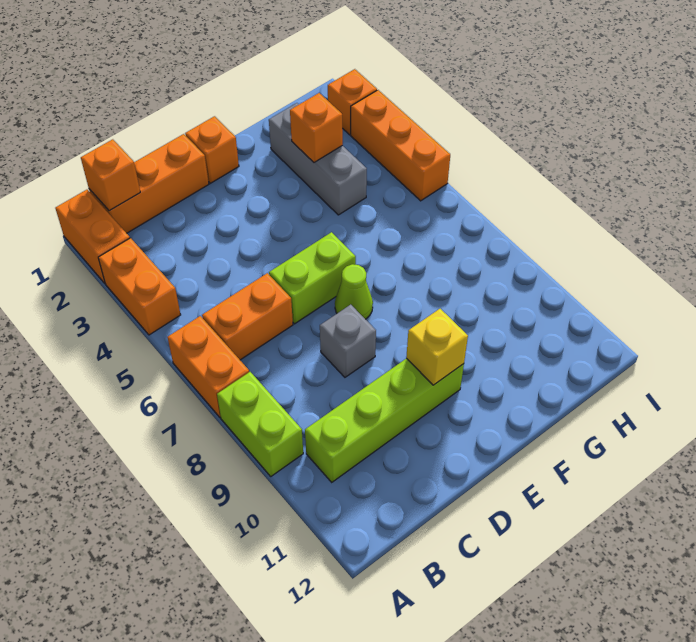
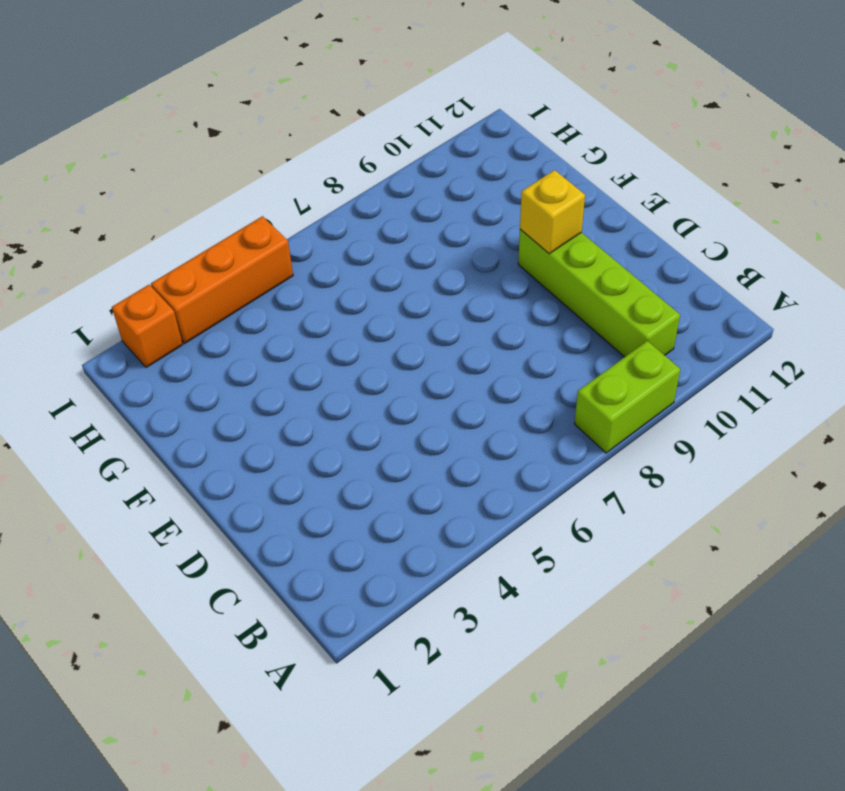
none -> orange 1x2 brick [55,190,130,283]
none -> orange 1x2 brick [98,238,181,335]
none -> orange 1x2 brick [167,316,249,417]

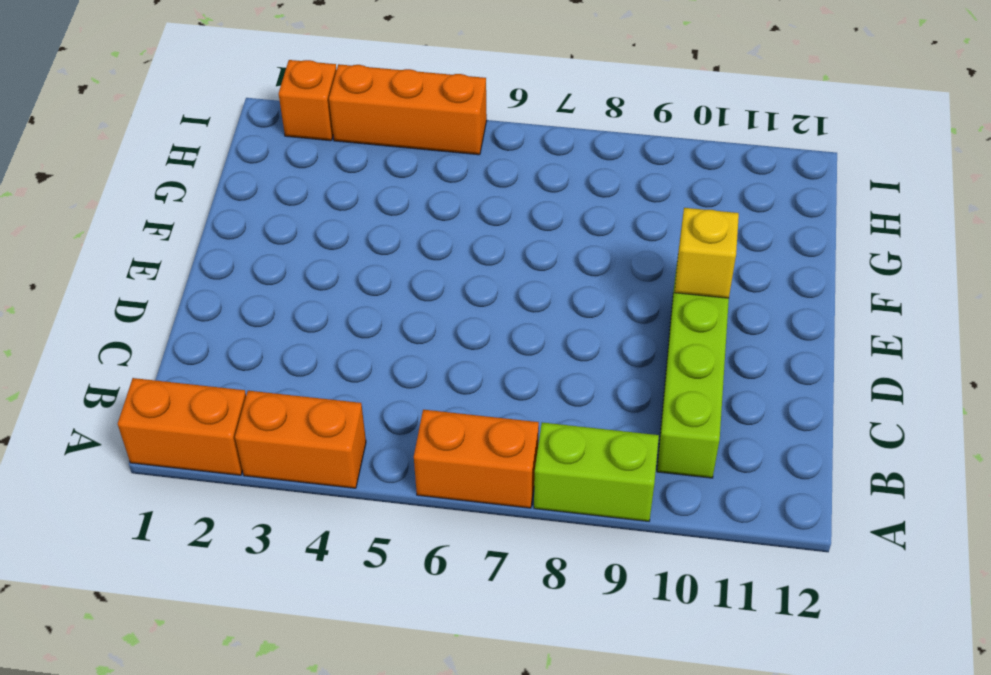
none -> orange 1x3 brick [89,134,209,233]
none -> orange 1x2 brick [202,273,293,360]
none -> lime 1x2 brick [269,232,356,324]

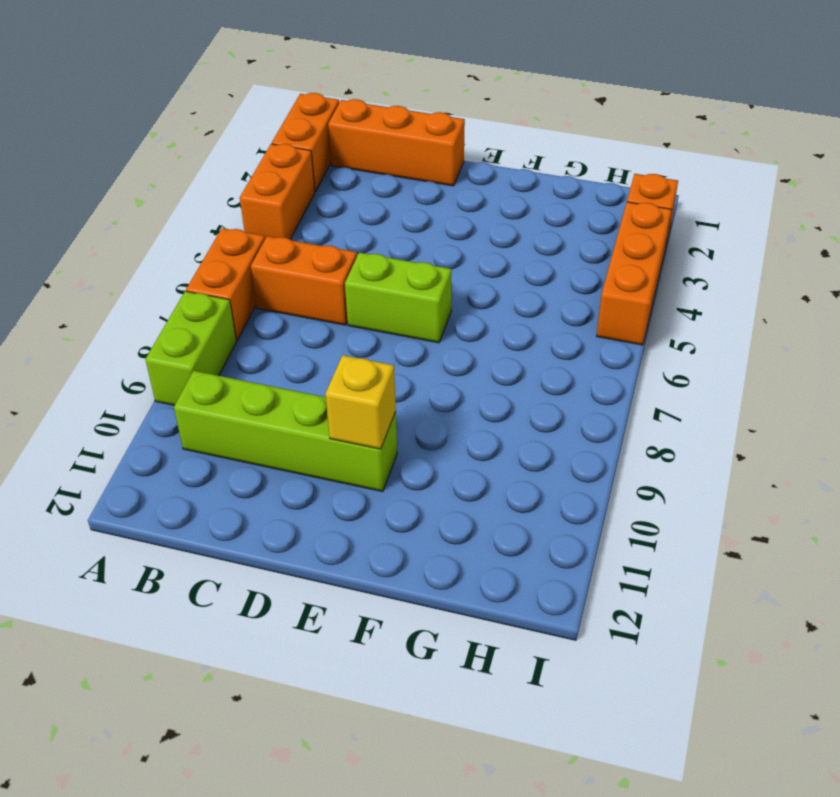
none -> grey 1x1 brick [320,305,376,377]
none -> orange 1x1 brick [185,116,239,183]
none -> lime 1x1 cone [335,264,373,319]

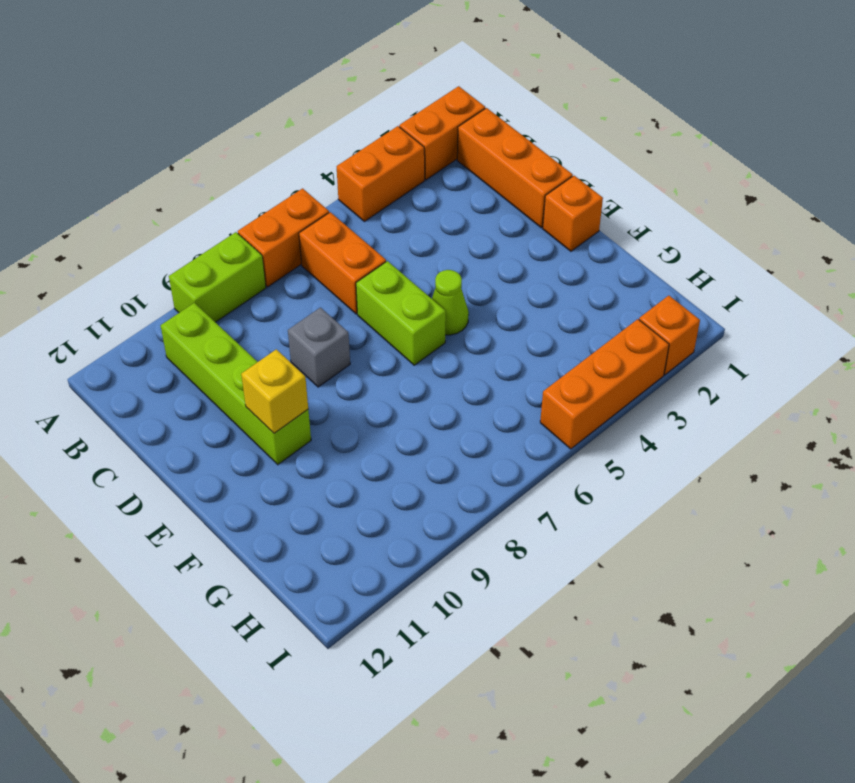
lime 1x1 cone [432,270,469,335] -> lime 1x1 cone moved to [335,264,373,319]
none -> grey 1x3 brick [269,103,367,215]
none -> orange 1x1 brick [81,139,140,211]
none -> orange 1x1 brick [290,93,343,162]

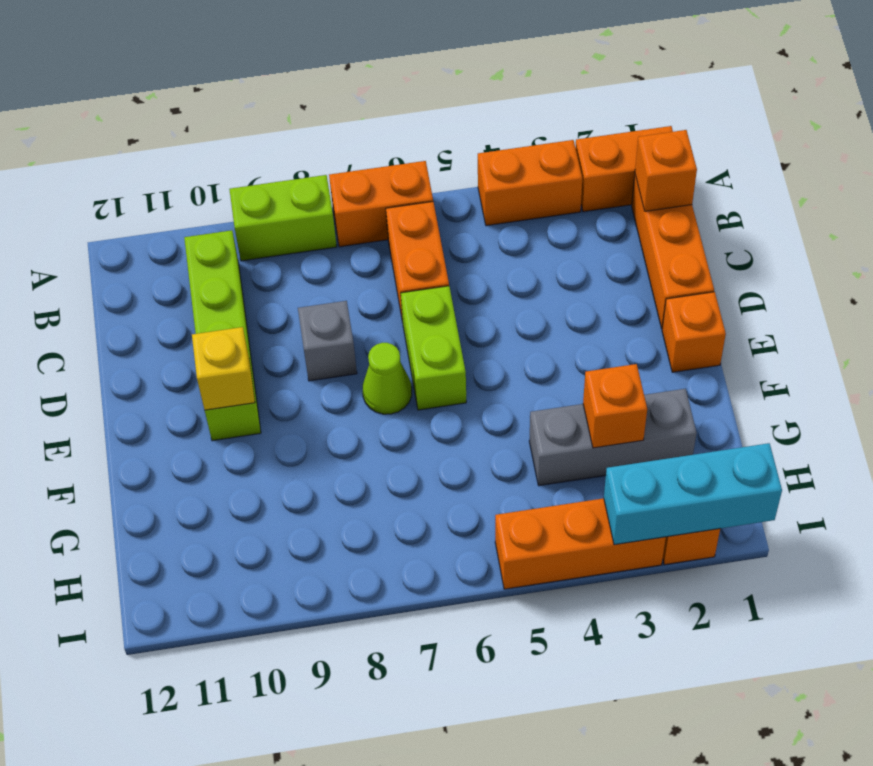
cyan 1x3 brick [604,443,782,545] -> none

